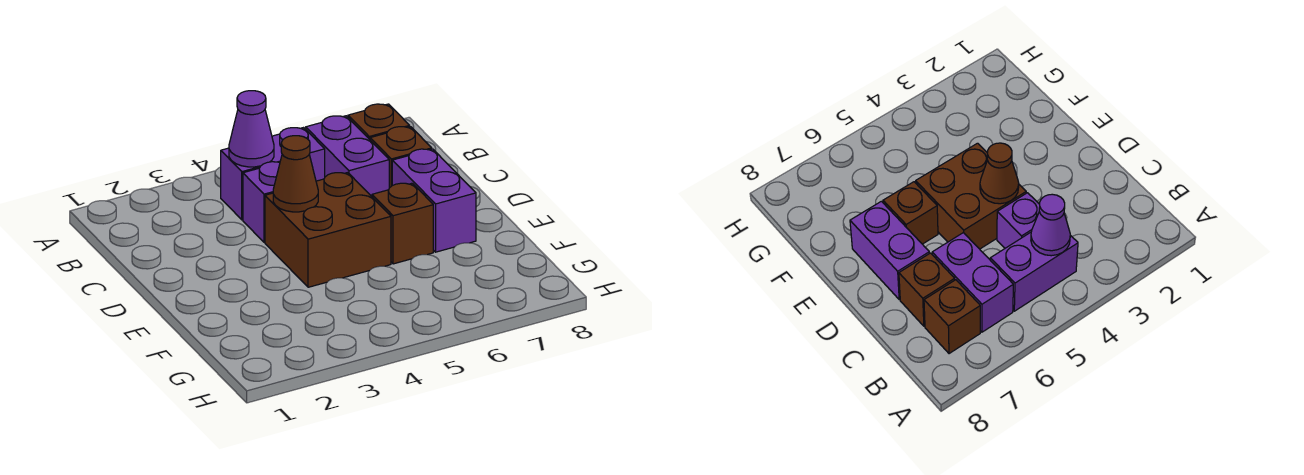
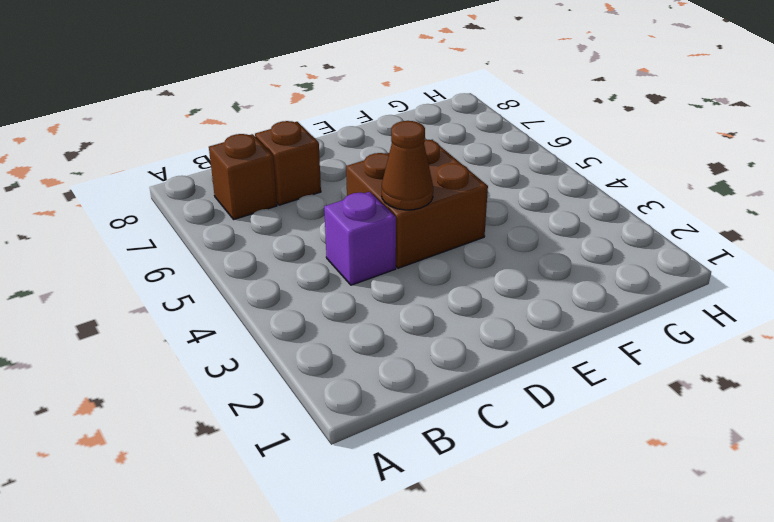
none -> purple 1x2 brick [221,128,325,220]
none -> purple 1x2 brick [306,116,389,196]

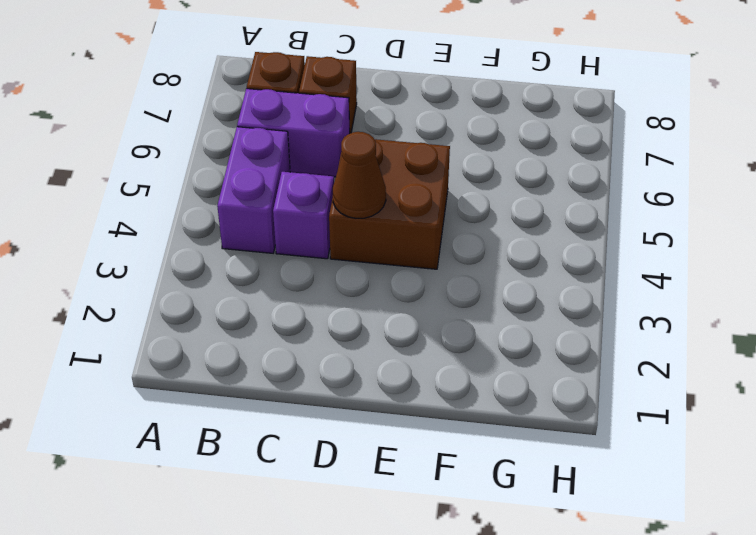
none -> purple 1x2 brick [392,149,476,252]
none -> brown 1x1 brick [372,183,433,264]

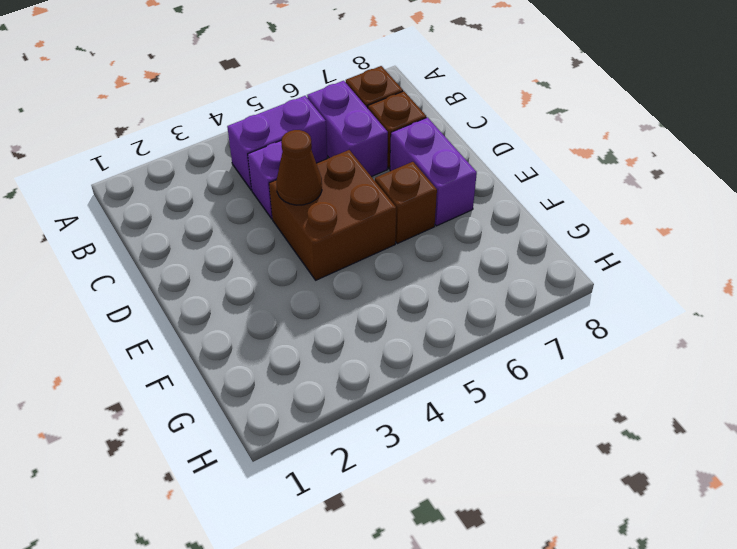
none -> purple 1x1 cone [229,91,274,167]

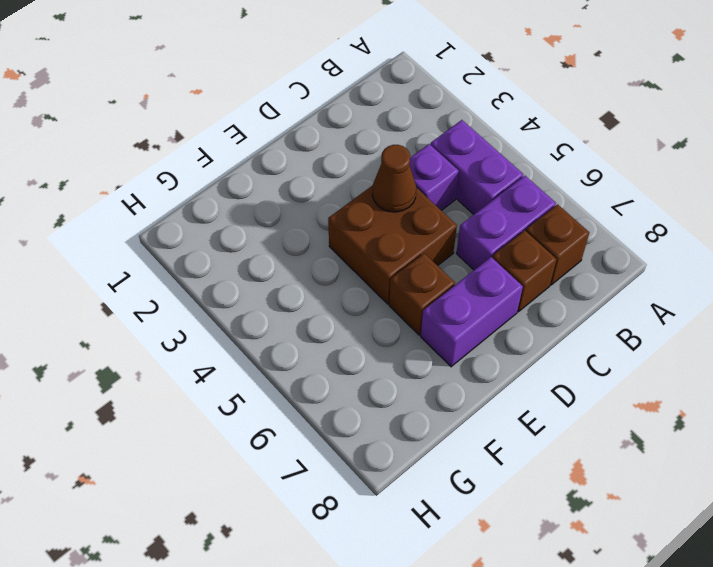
none -> purple 1x1 cone [229,91,274,167]

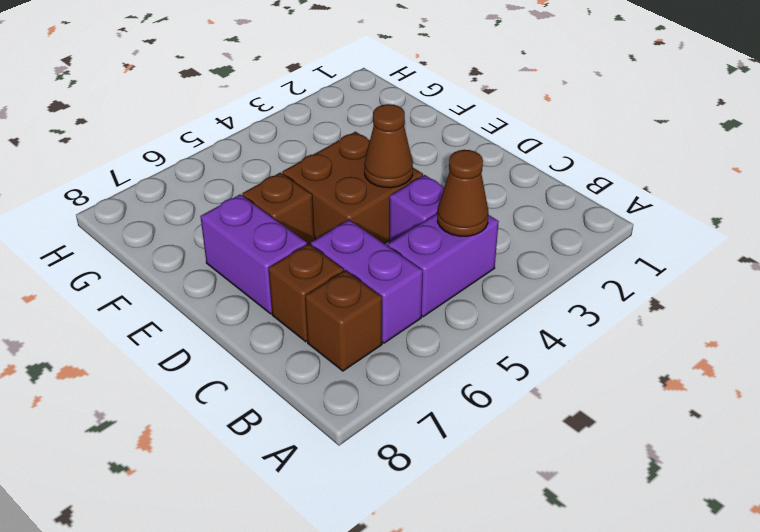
brown 1x1 cone [437,150,489,236] -> purple 1x1 cone [229,91,274,167]

